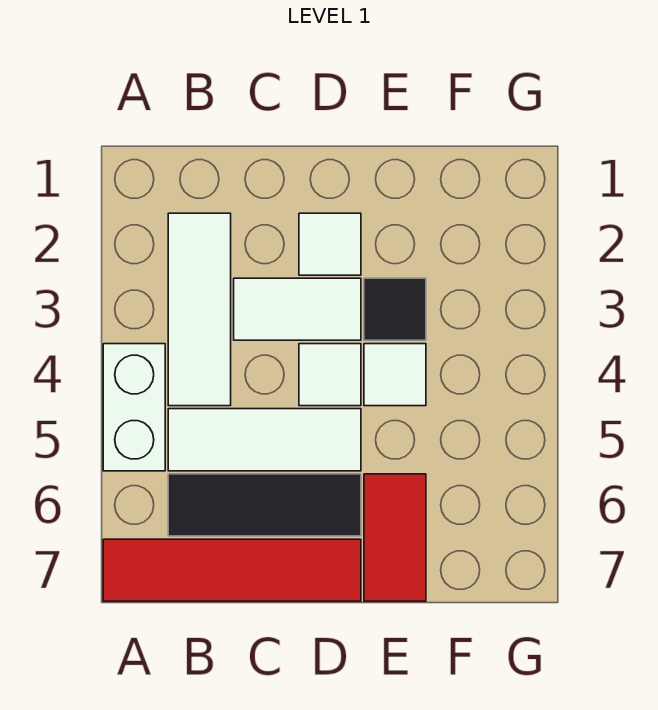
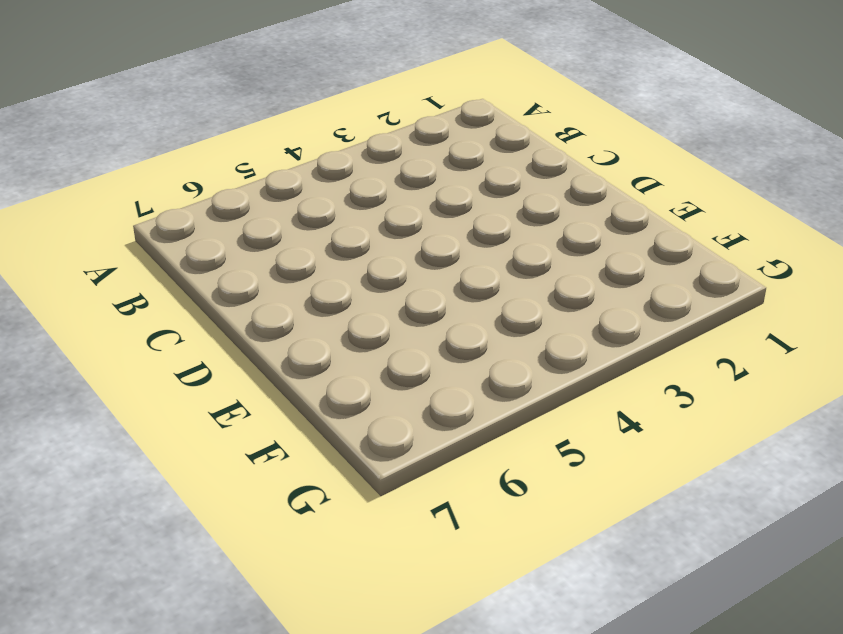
none -> white 1x2 brick [103,344,165,471]
none -> red 1x4 tile [103,539,361,601]

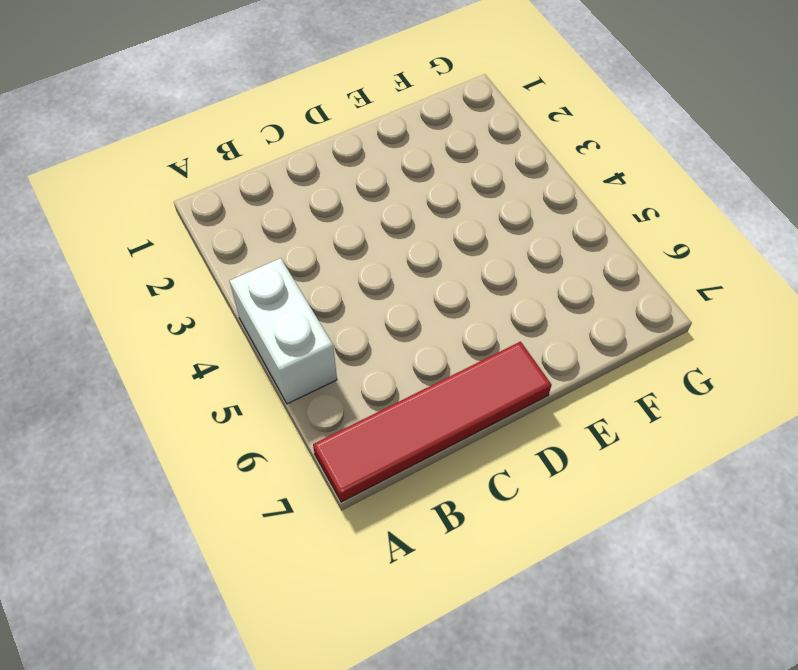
none -> white 1x3 tile [168,213,231,406]
none -> white 1x3 tile [168,409,361,471]

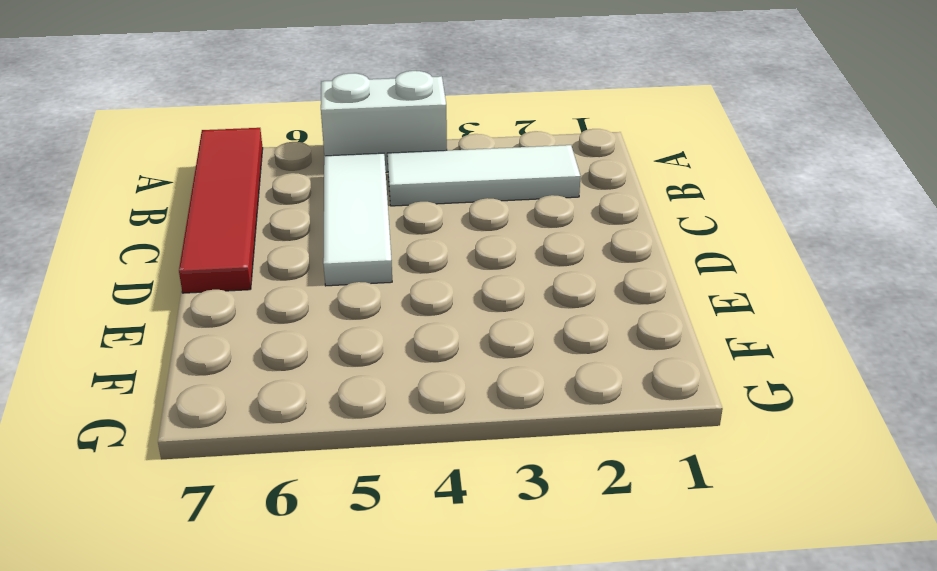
none -> black 1x3 tile [168,474,361,536]
none -> white 1x2 tile [234,278,361,340]

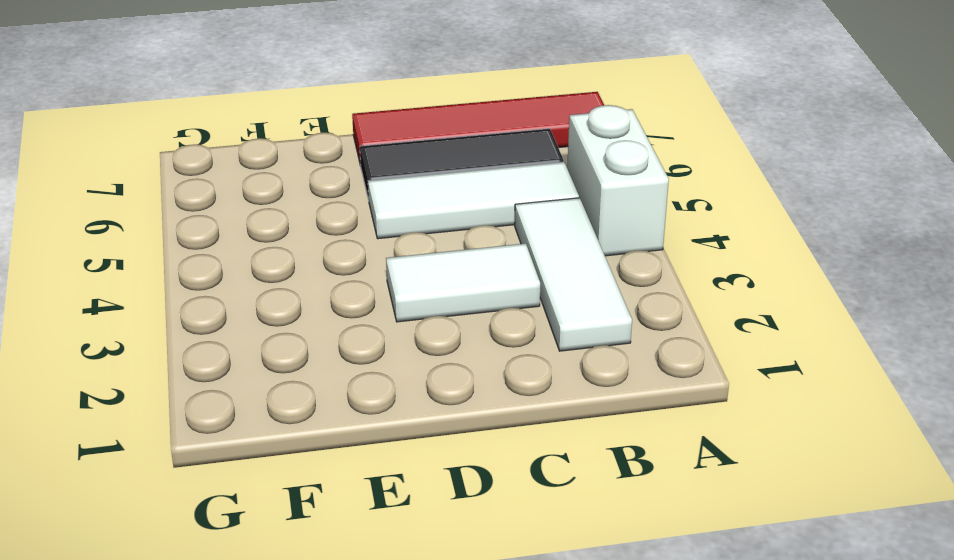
none -> white 1x1 tile [299,213,361,275]
none -> white 1x1 tile [299,344,361,406]

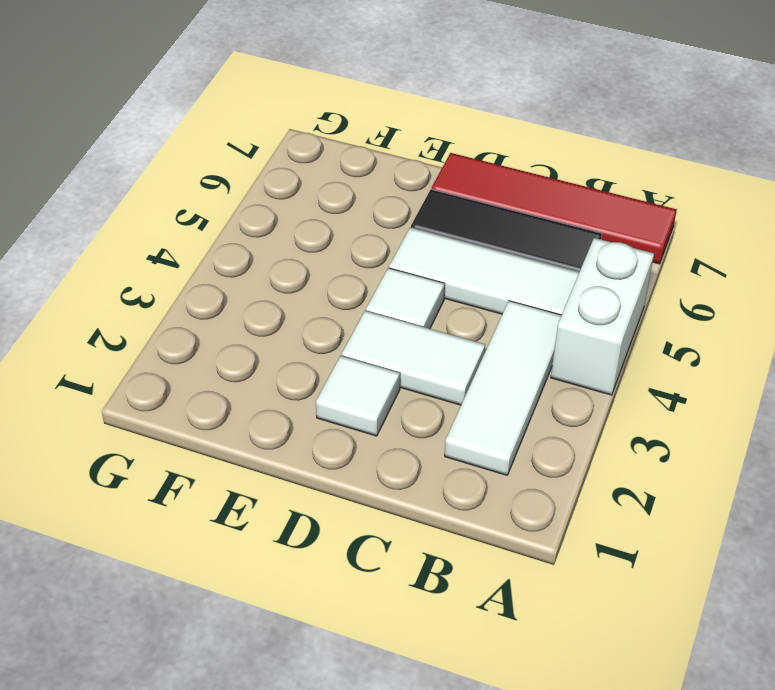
none -> black 1x1 tile [364,278,426,340]
none -> white 1x1 tile [364,344,426,406]

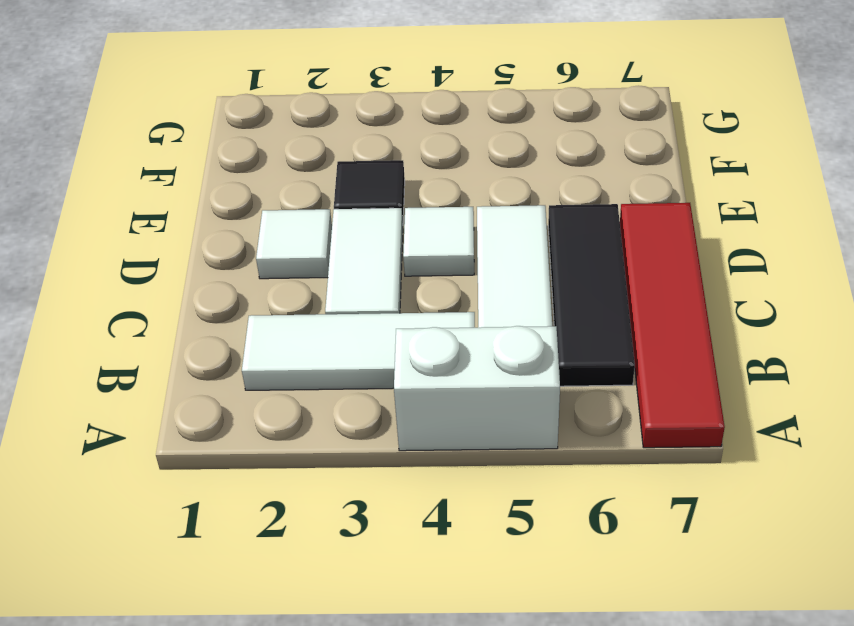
none -> white 1x1 tile [364,344,426,406]
none -> red 1x2 tile [364,474,426,601]

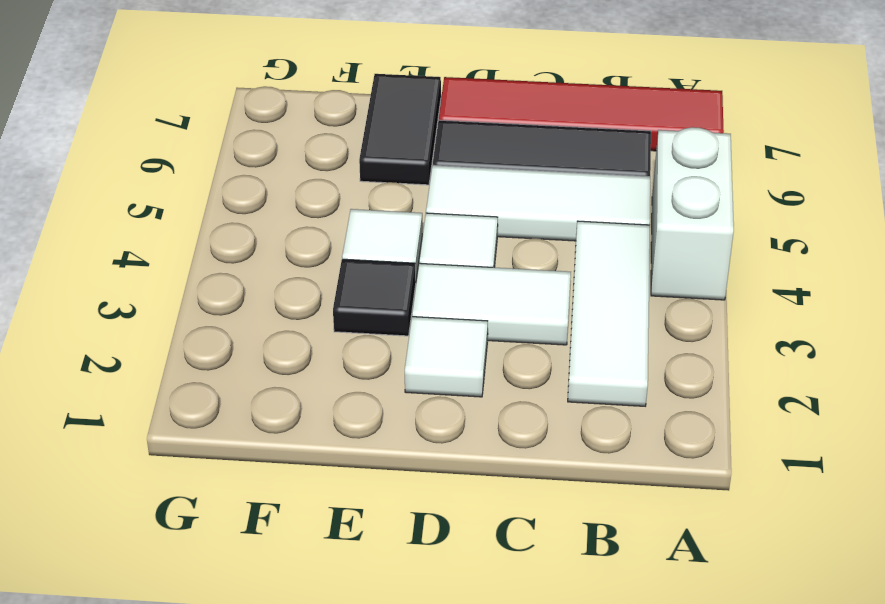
black 1x2 tile [359,74,441,185] -> red 1x2 tile [364,474,426,601]

